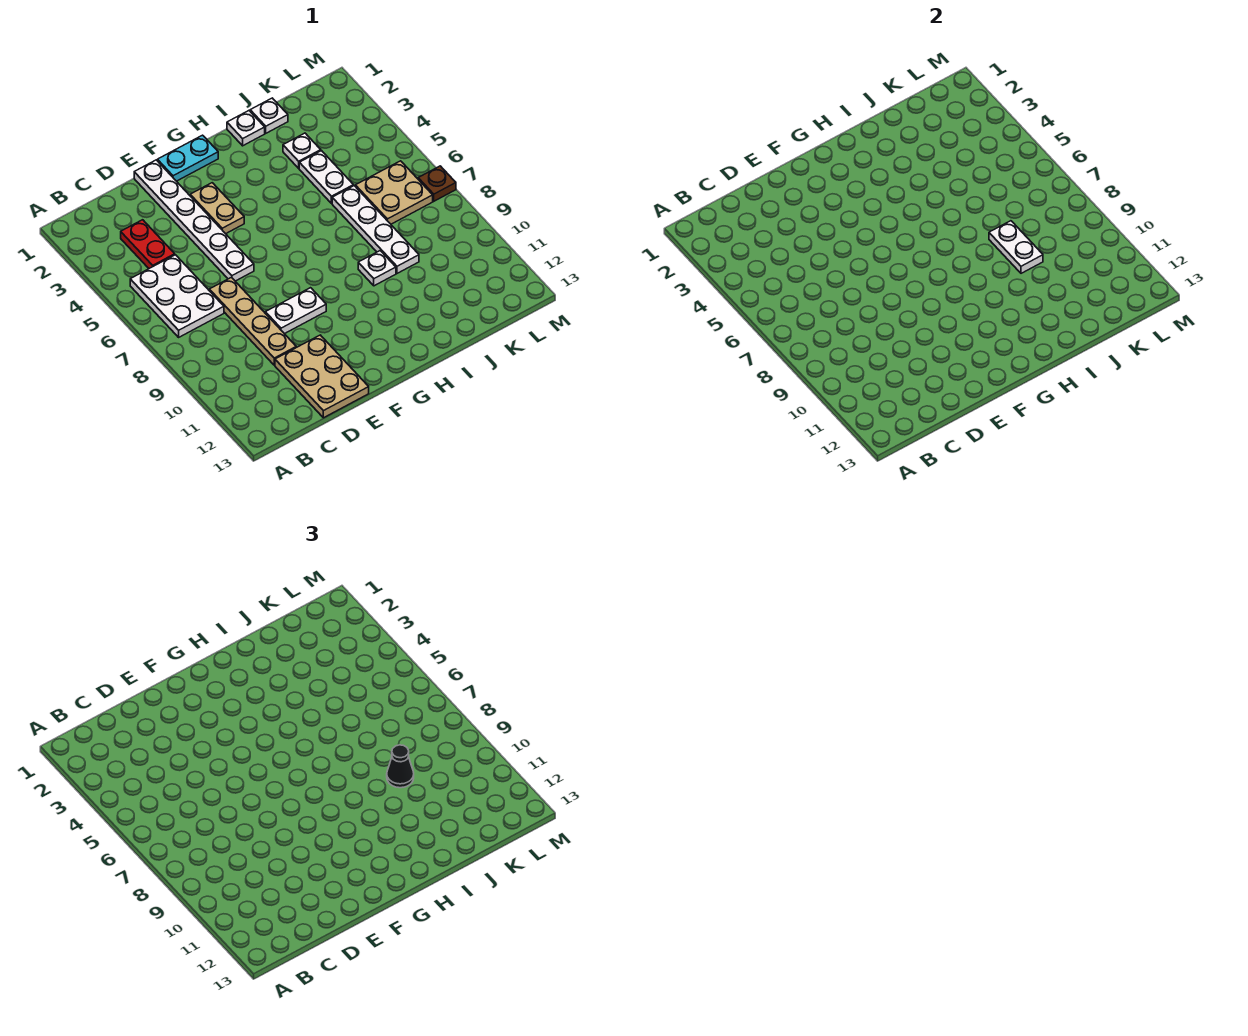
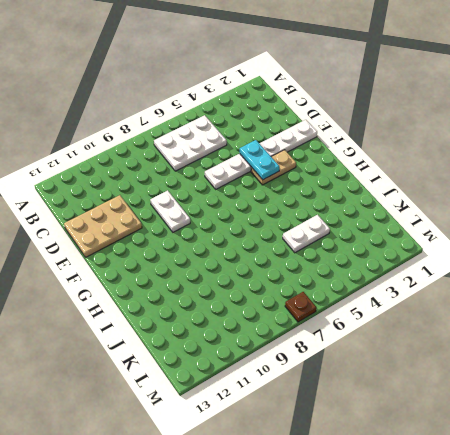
cyan 1x2 plate [240,140,279,180] -> cyan 1x2 plate moved to [157,135,218,181]
none -> red 1x2 plate [121,220,175,268]
none -> tan 1x4 plate [209,277,296,365]
none -> white 1x1 plate [227,111,265,146]

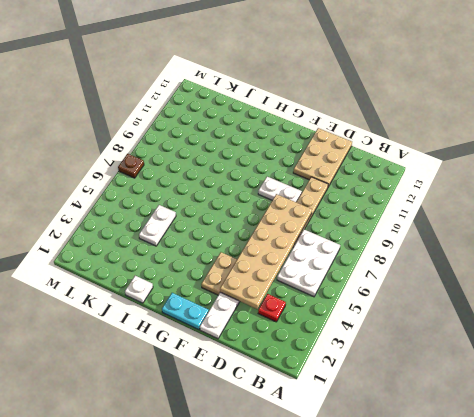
red 1x1 plate [258,294,286,322] -> red 1x2 plate [121,220,175,268]
tan 2x6 plate [220,194,312,309] -> none
none -> white 1x1 plate [358,251,396,286]
none -> white 1x1 plate [250,98,288,133]
none -> white 1x1 plate [283,133,321,168]

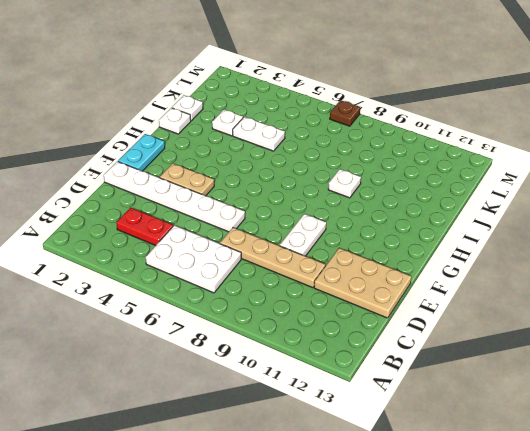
none -> white 1x4 plate [332,186,419,273]
none -> tan 2x2 plate [355,161,433,224]
none -> white 1x2 plate [989,221,1043,273]

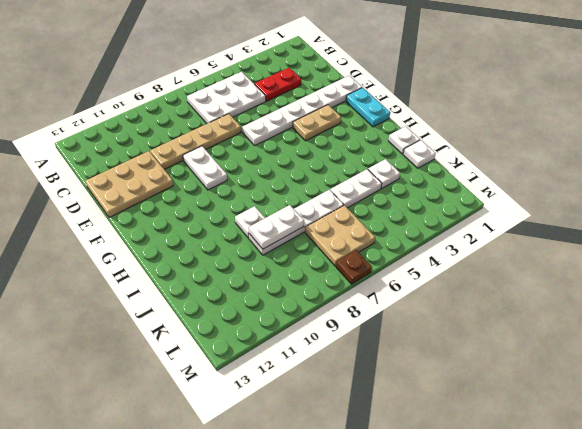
none -> black 1x1 cone [387,745,414,788]

